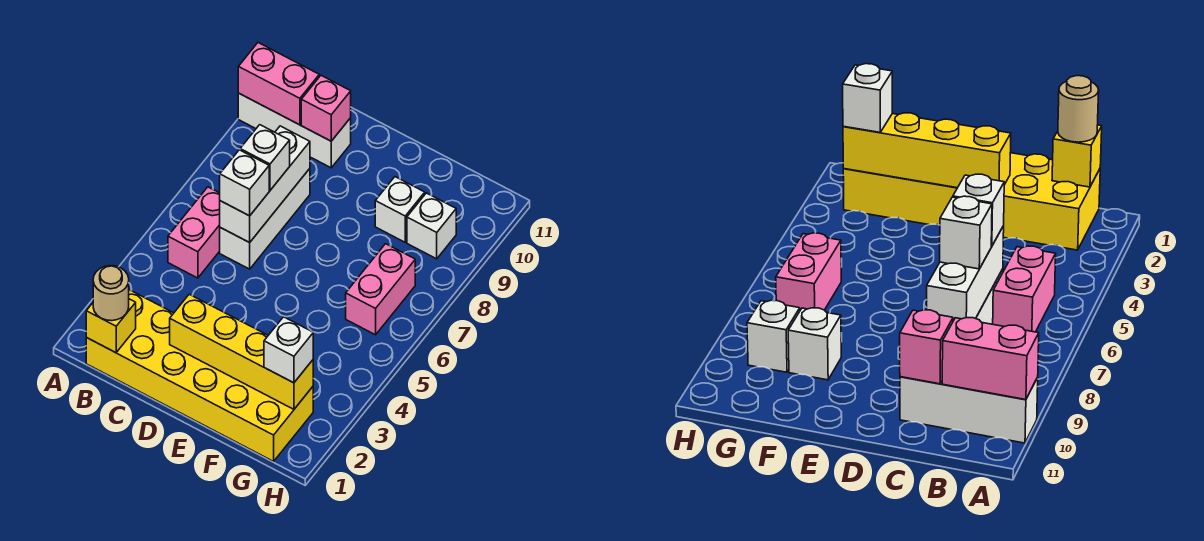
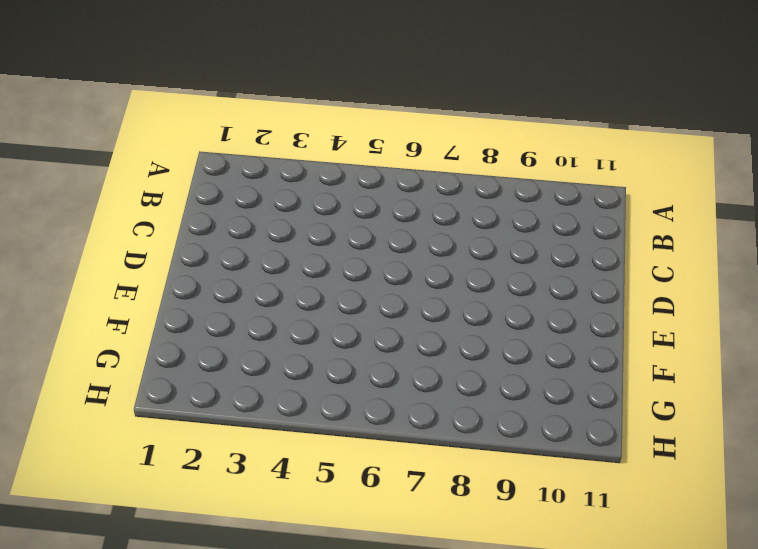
none -> white 1x3 brick [238,93,351,168]
none -> yellow 2x6 brick [86,290,313,461]
none -> pink 1x2 brick [168,187,220,278]

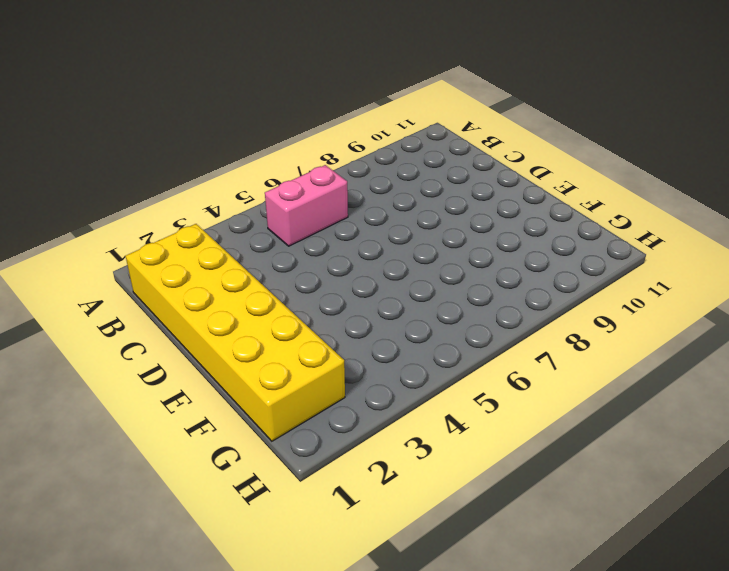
none -> white 1x3 brick [238,93,351,168]
none -> white 1x3 brick [220,169,310,269]
none -> white 1x1 brick [375,177,425,242]

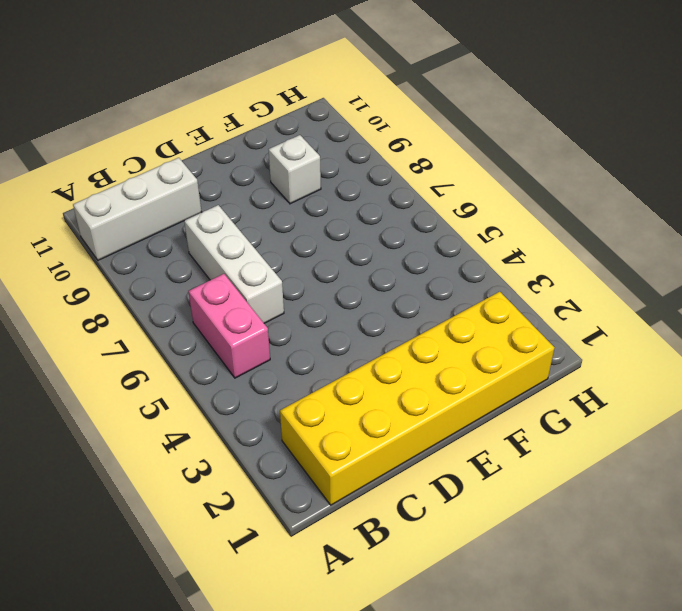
none -> pink 1x2 brick [346,244,415,335]
none -> white 1x1 brick [407,193,456,259]
none -> pink 1x2 brick [238,43,319,125]

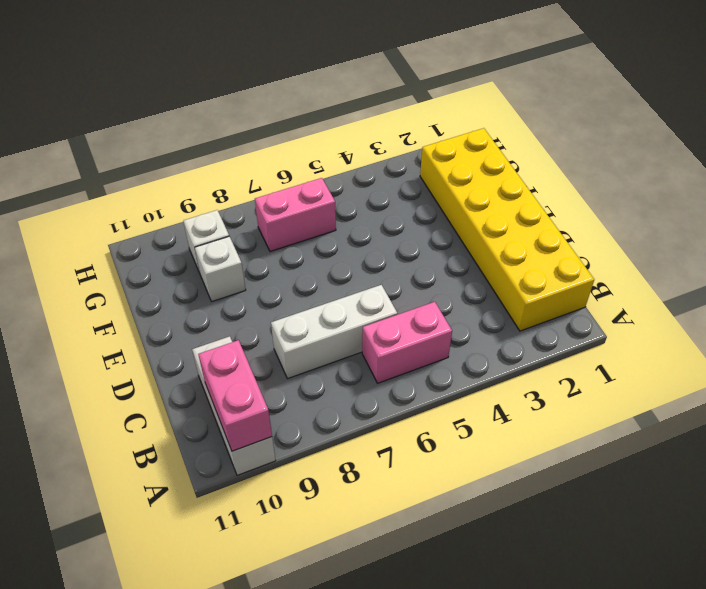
none -> yellow 1x1 brick [86,299,136,353]
none -> white 1x3 brick [220,126,310,243]
none -> pink 1x1 brick [301,76,351,141]

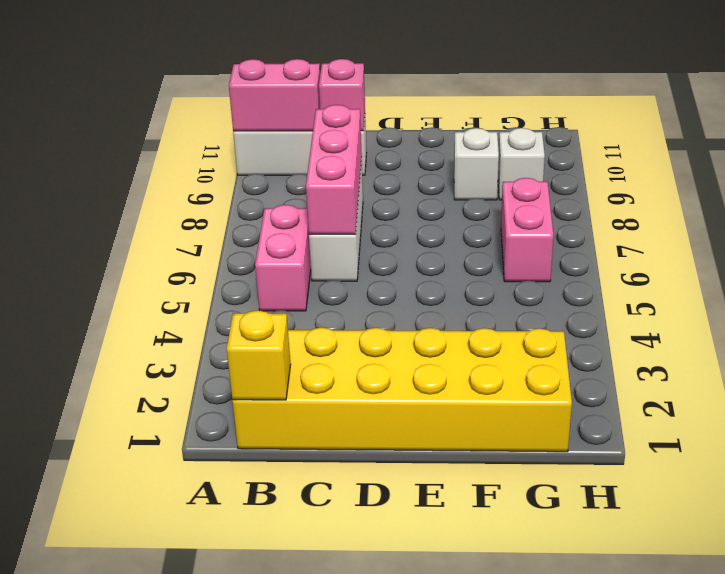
pink 1x3 brick [306,105,362,234] -> white 1x3 brick [220,126,310,243]
none -> yellow 1x4 brick [170,294,313,409]
none -> tan 1x1 round brick [93,266,129,321]
none -> white 1x1 brick [220,150,269,216]

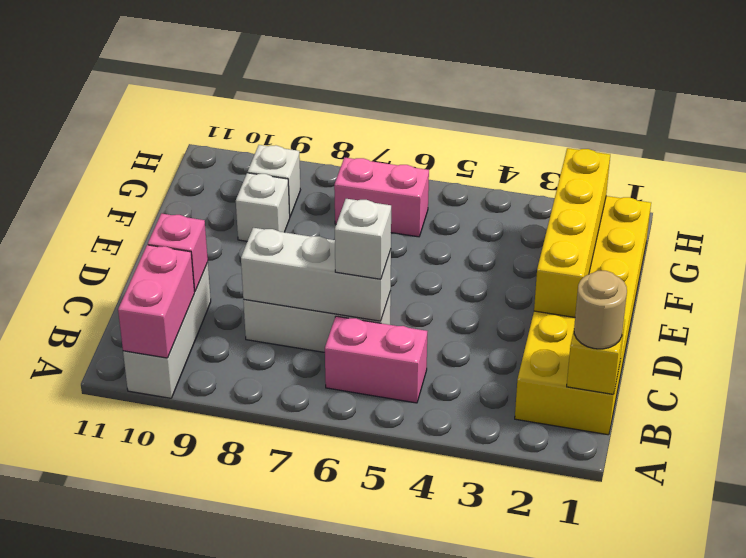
none -> white 1x1 brick [240,125,290,190]
none -> white 1x1 brick [264,317,313,383]

